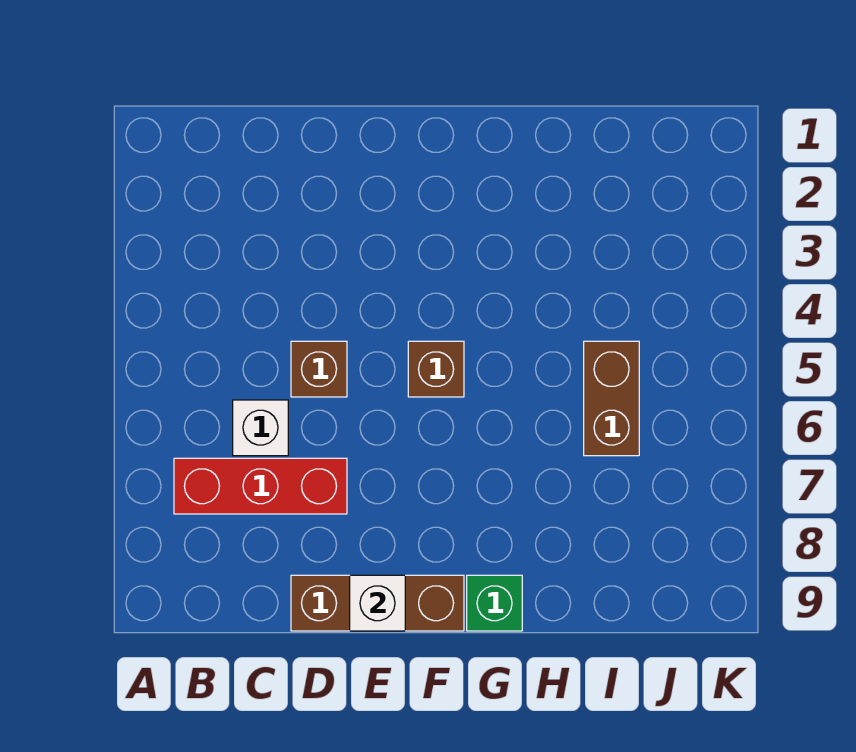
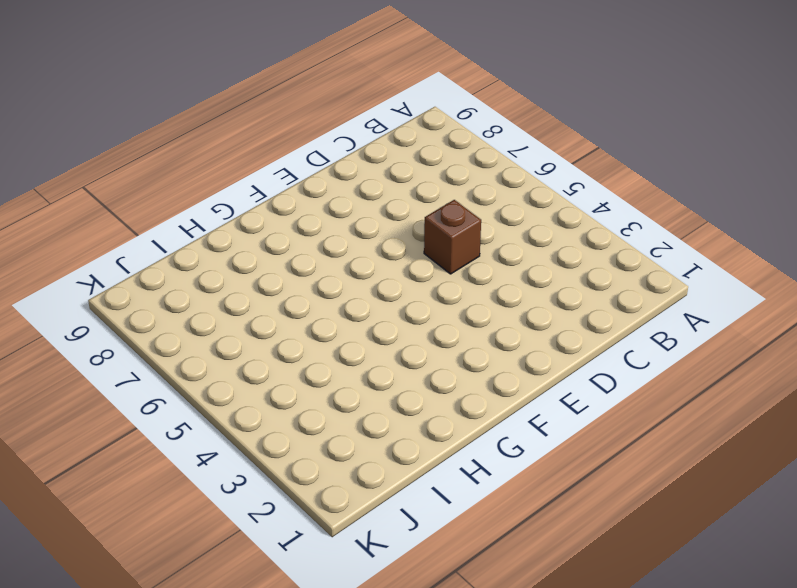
none -> red 1x3 brick [174,458,347,514]
none -> white 1x1 brick [233,400,288,456]

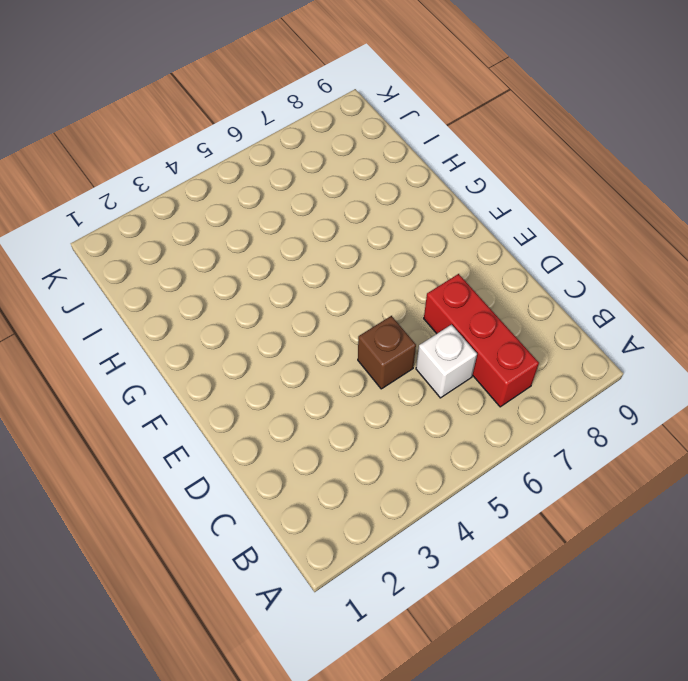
none -> brown 1x3 brick [291,575,464,631]
none -> brown 1x1 brick [408,341,464,397]

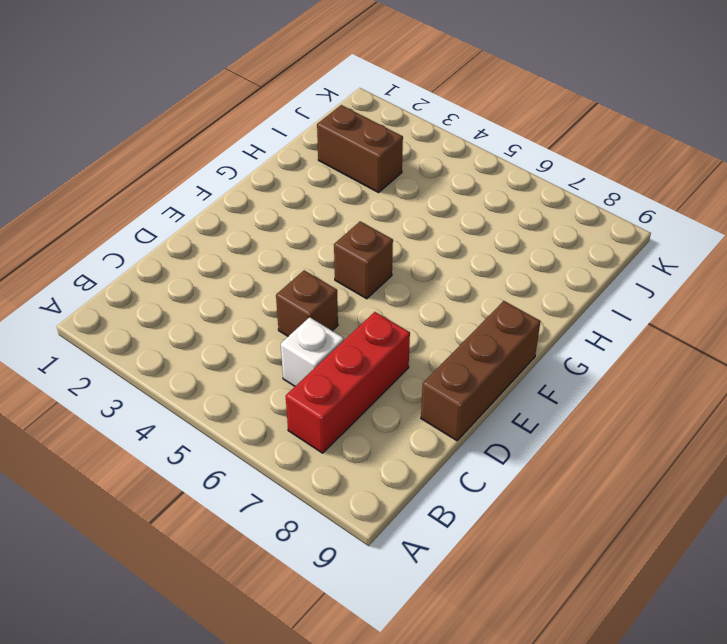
brown 1x2 brick [317,105,403,193] -> brown 1x2 brick moved to [584,341,639,456]
none -> green 1x1 brick [467,575,522,631]
none -> white 1x1 brick [350,575,405,631]

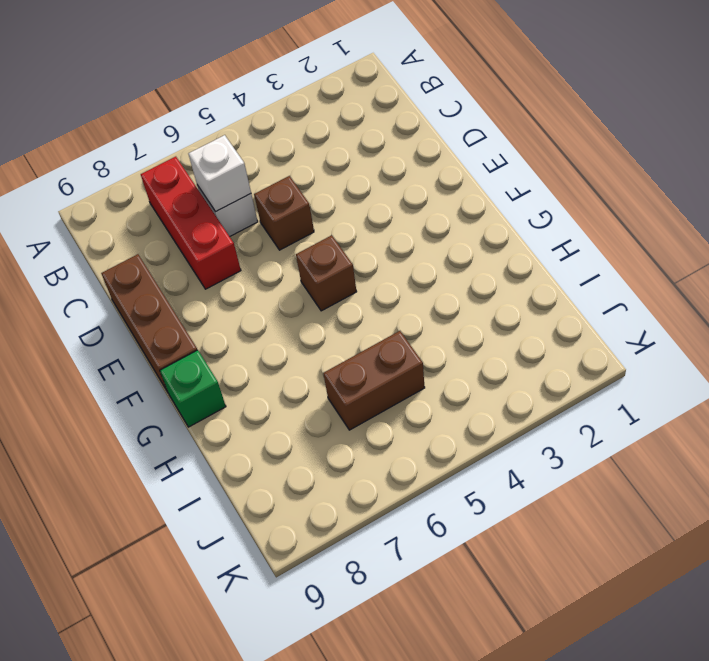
white 1x1 brick [188,135,251,212] -> white 1x1 brick moved to [350,575,405,631]

